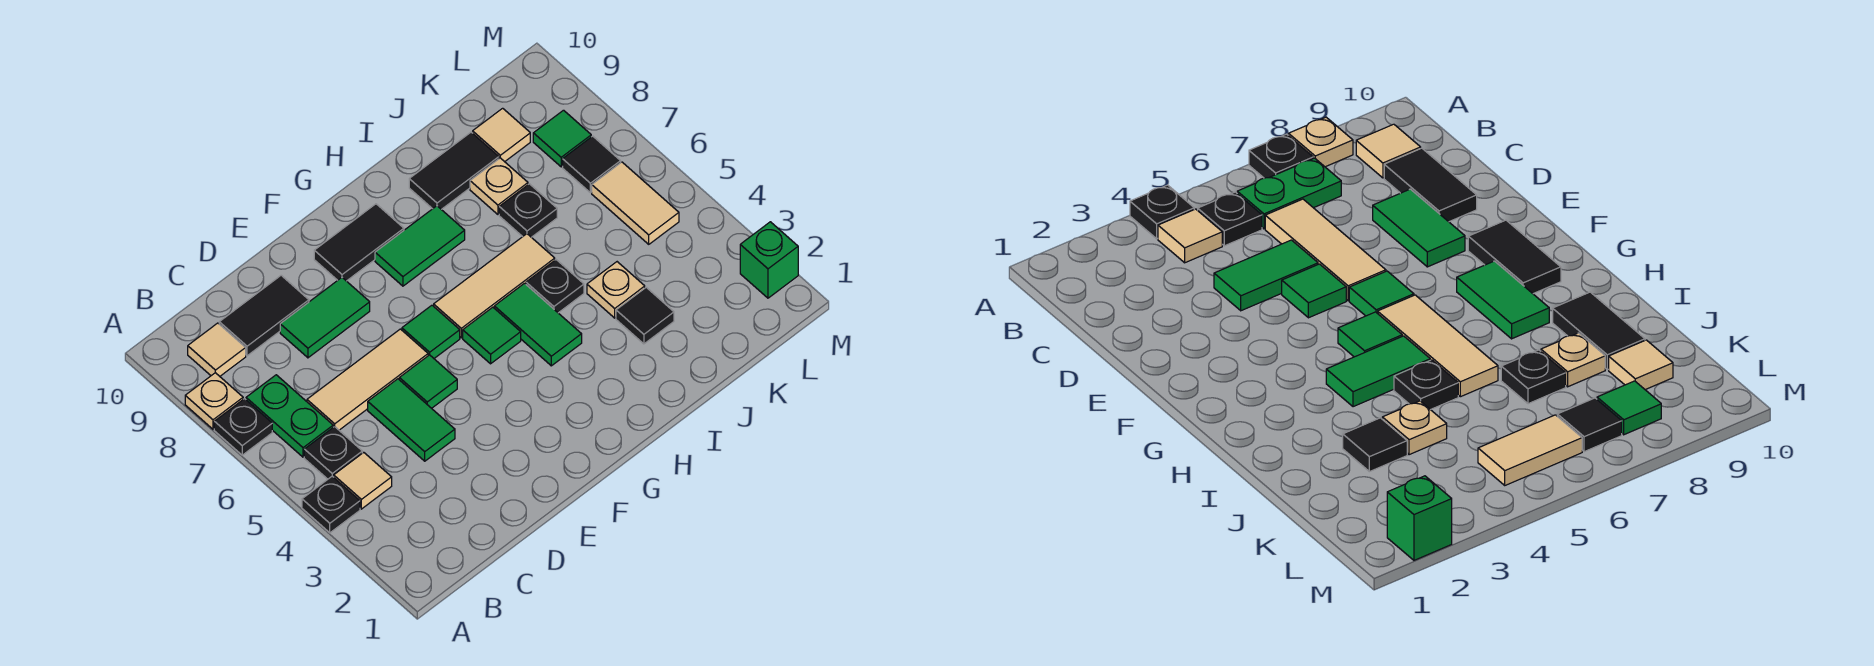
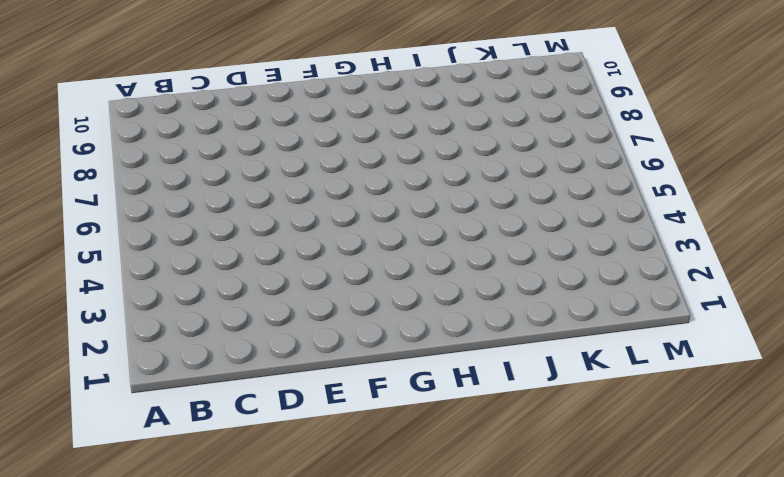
none -> black 1x1 plate [302,476,360,533]
none -> black 1x1 plate [214,399,272,455]
none -> tan 1x1 plate [185,373,243,429]

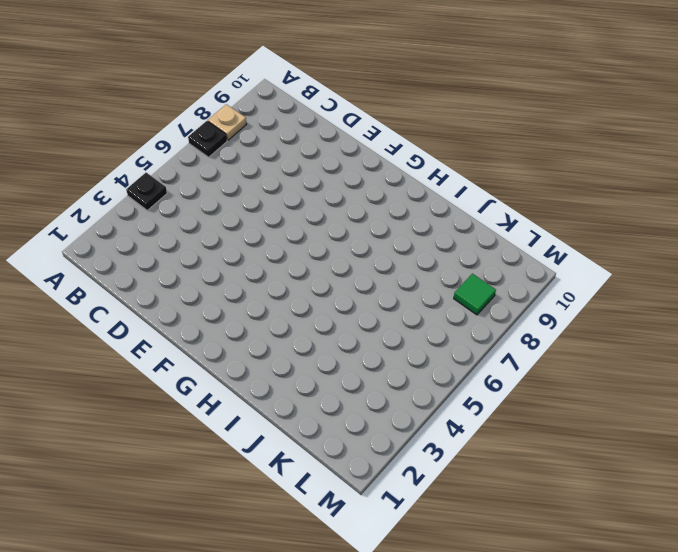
none -> tan 1x1 tile [334,452,392,509]
none -> black 1x1 plate [304,426,362,479]
none -> green 1x2 plate [246,375,333,457]

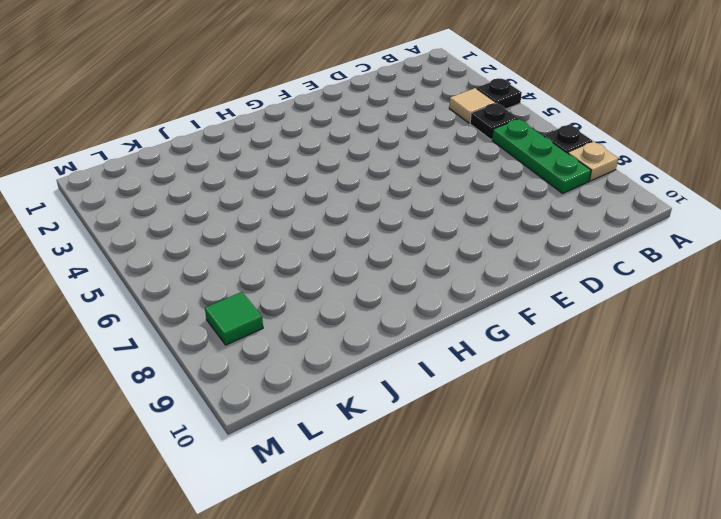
green 1x3 plate [492,119,591,193] -> green 1x2 plate [246,375,333,457]
none -> tan 1x1 tile [188,323,246,376]
none -> tan 1x3 tile [307,329,428,430]
none -> black 1x2 tile [219,275,309,356]

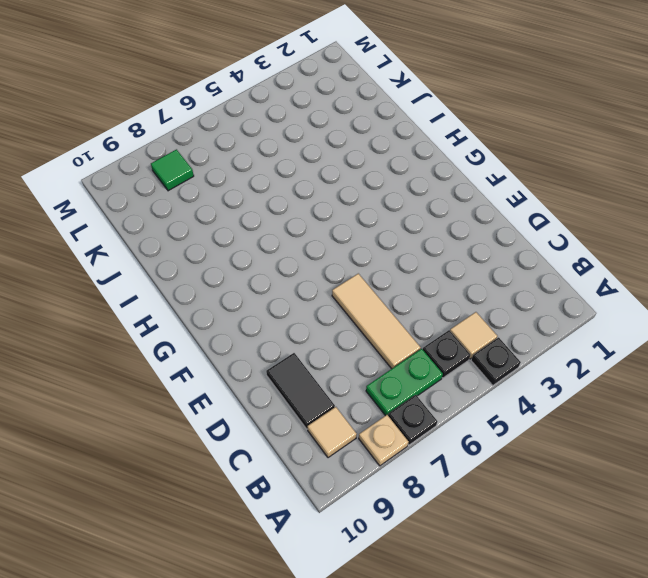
none -> green 1x2 tile [368,379,455,461]
none -> green 1x2 tile [280,278,370,358]
none -> green 1x1 tile [399,355,457,408]

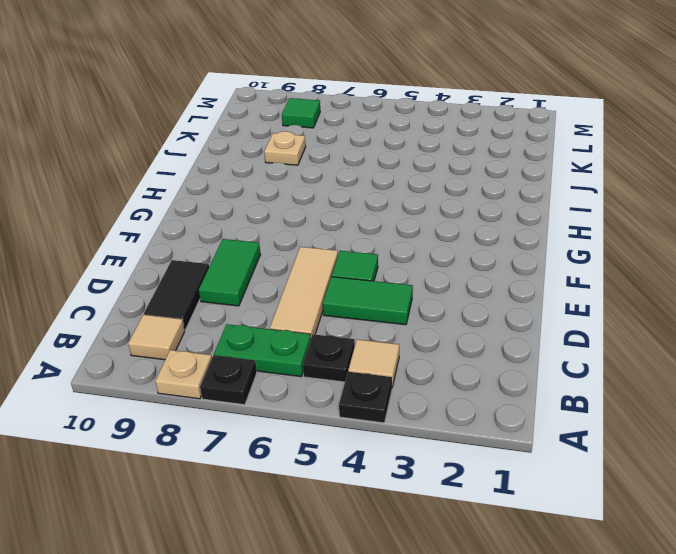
none -> green 1x1 tile [402,305,460,358]
none -> black 1x2 tile [314,204,404,281]
none -> green 1x1 tile [463,307,521,364]

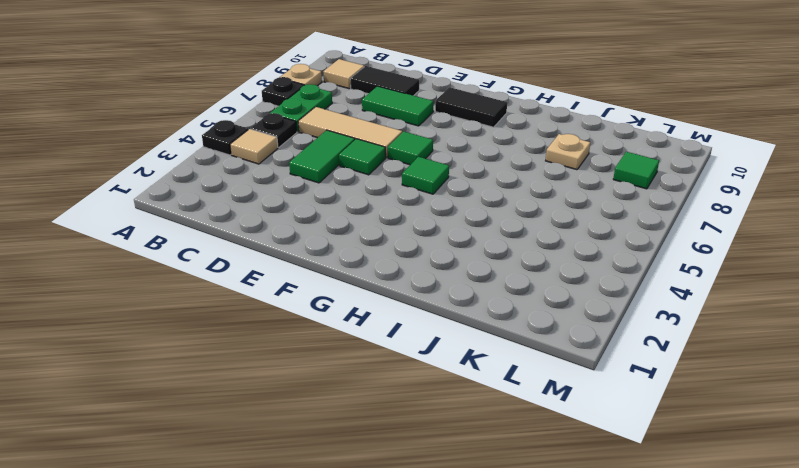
none -> tan 1x3 tile [434,234,555,338]
none -> green 1x2 tile [375,206,465,286]
none -> green 1x2 tile [494,283,582,366]

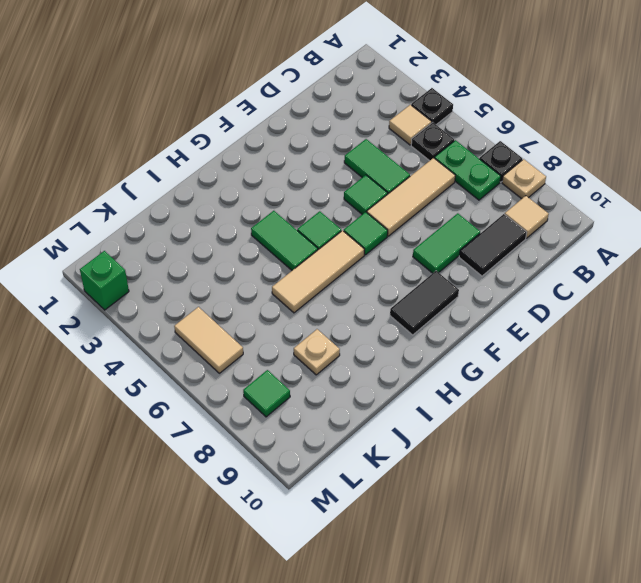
none -> green 1x2 tile [375,206,465,286]
none -> black 1x1 plate [526,260,584,313]
none -> black 1x2 tile [409,132,499,209]

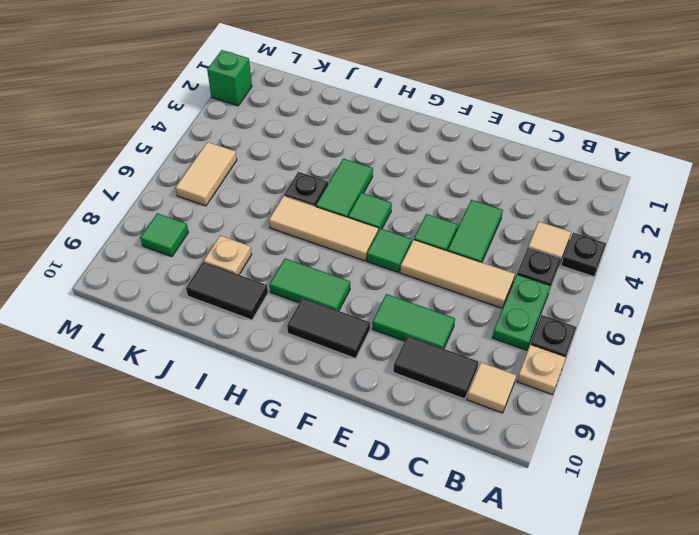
none -> black 1x1 tile [616,287,674,344]
none -> tan 1x1 plate [587,262,645,318]
none -> black 1x1 plate [499,184,557,237]

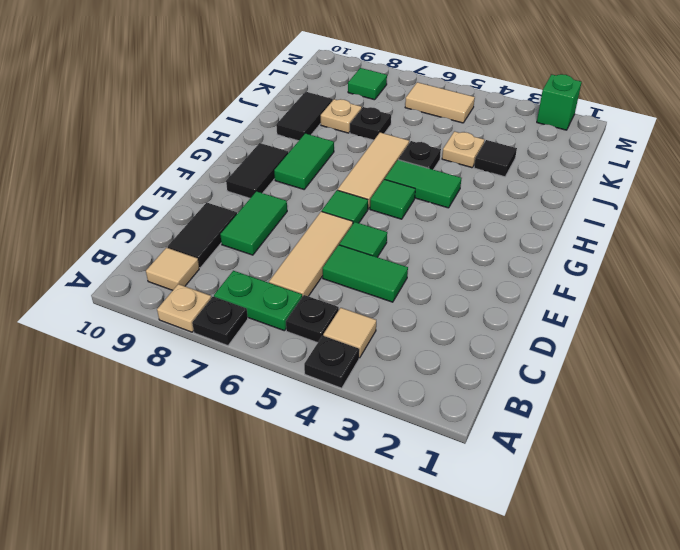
none -> tan 1x1 tile [473,108,530,162]
none -> black 1x1 tile [563,136,621,193]

